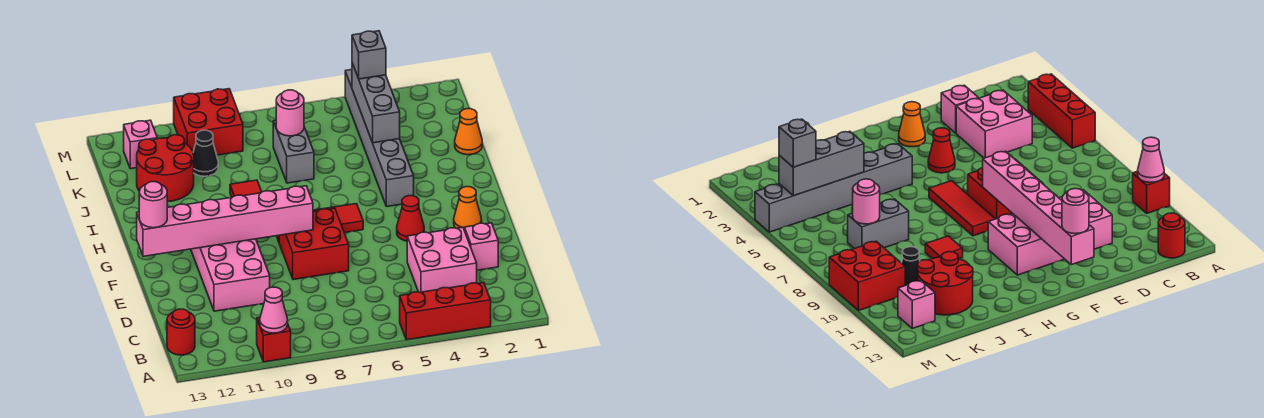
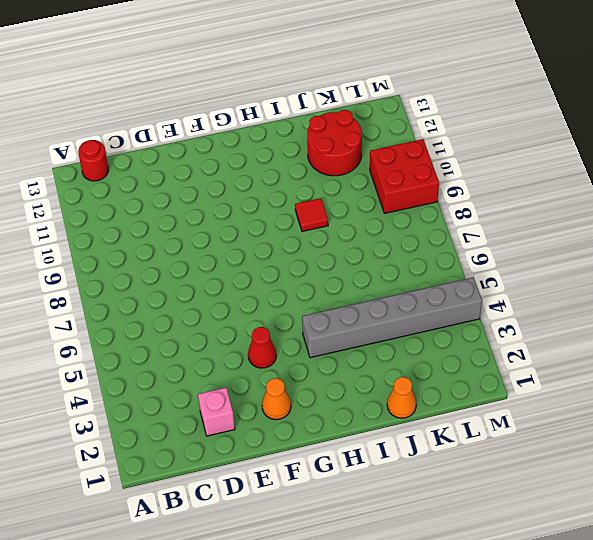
none -> red 1x3 brick [400,283,491,340]
none -> red 1x1 brick [257,317,291,362]
none -> pink 2x2 brick [407,227,477,292]

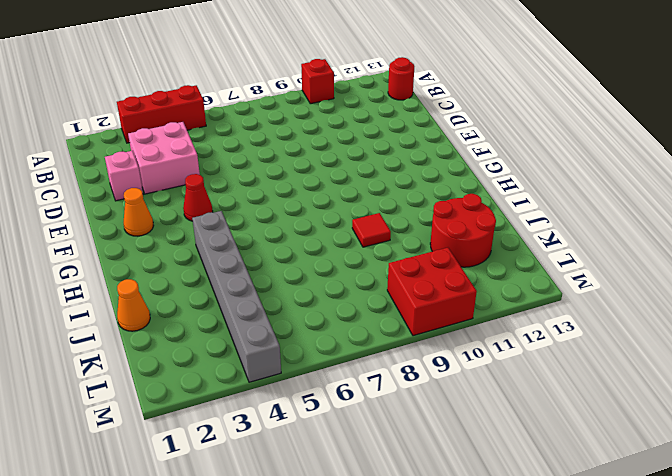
none -> pink 2x4 brick [191,239,270,311]
none -> red 2x2 brick [279,208,349,280]
none -> red 1x3 tile [277,204,363,242]

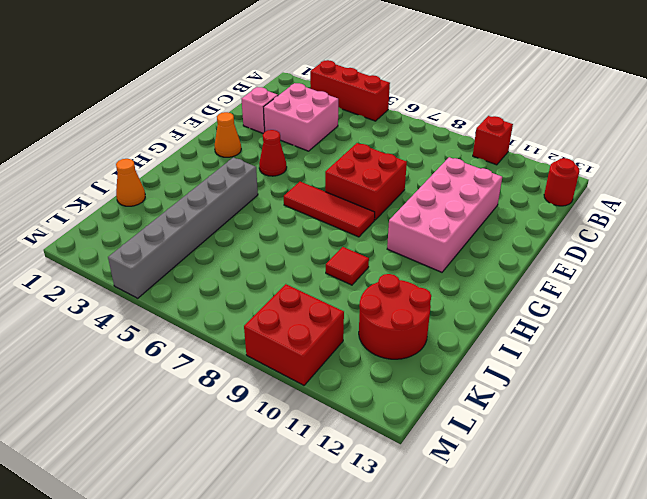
none -> grey 1x2 brick [273,120,314,183]
none -> black 1x1 cone [193,130,218,176]
none -> pink 1x1 brick [124,120,157,169]

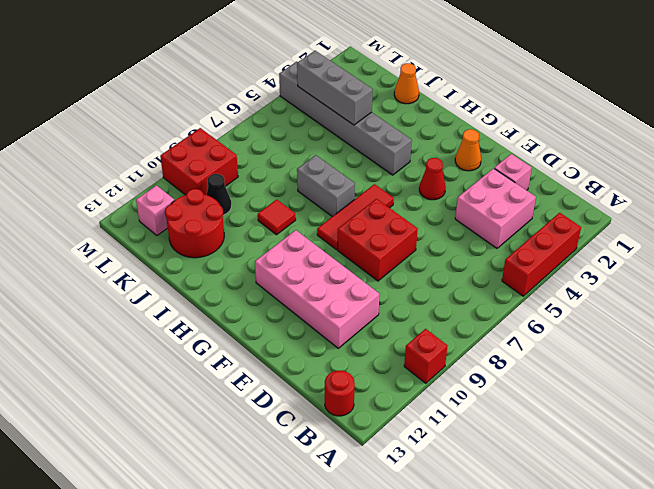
grey 1x2 brick [297,155,355,217] -> grey 1x2 brick moved to [273,120,314,183]
none -> pink 1x1 cone [260,287,288,333]
none -> pink 1x6 brick [137,186,313,256]
none -> pink 1x1 round brick [276,90,304,136]

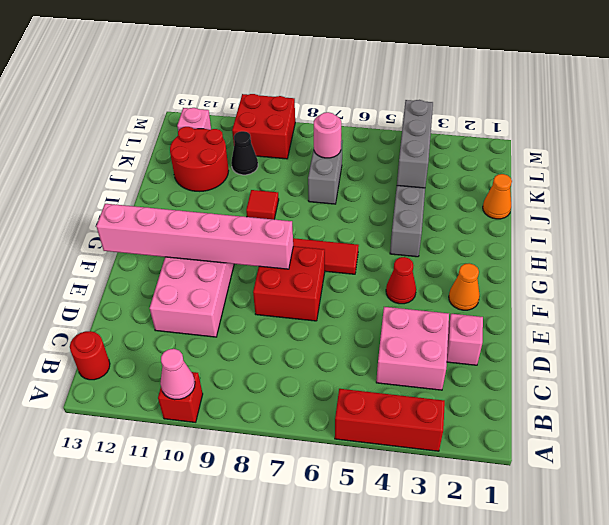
none -> pink 1x1 round brick [139,182,167,228]
none -> grey 1x1 brick [352,31,386,79]

